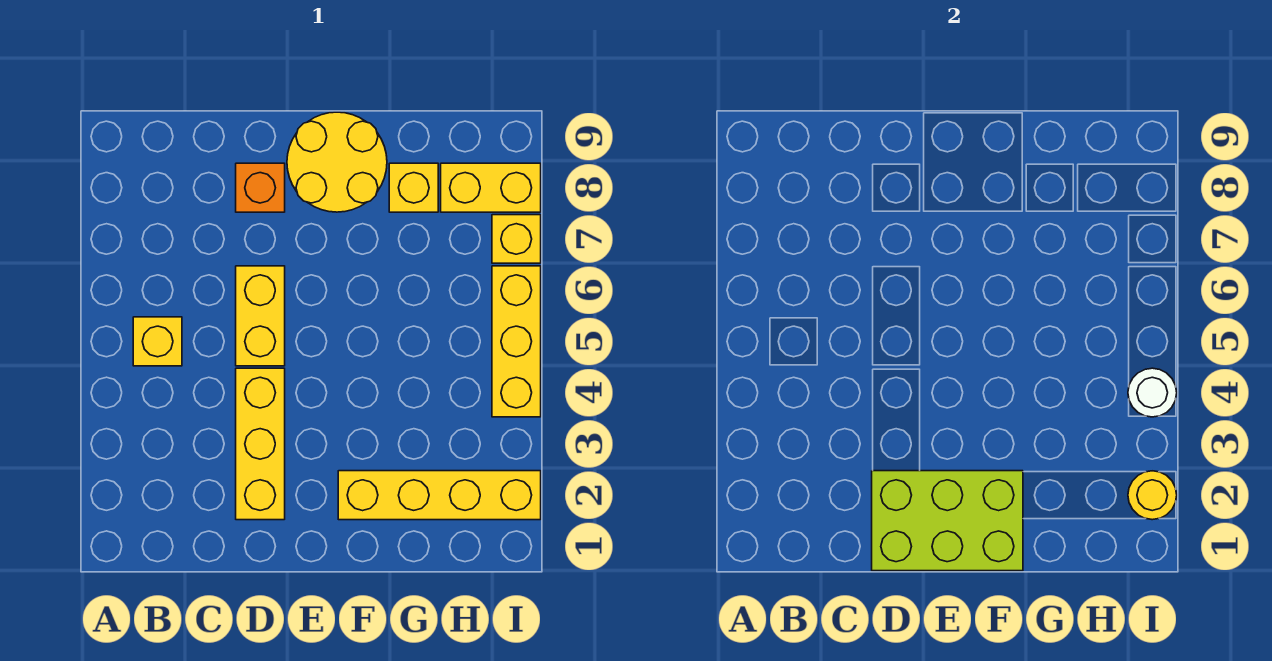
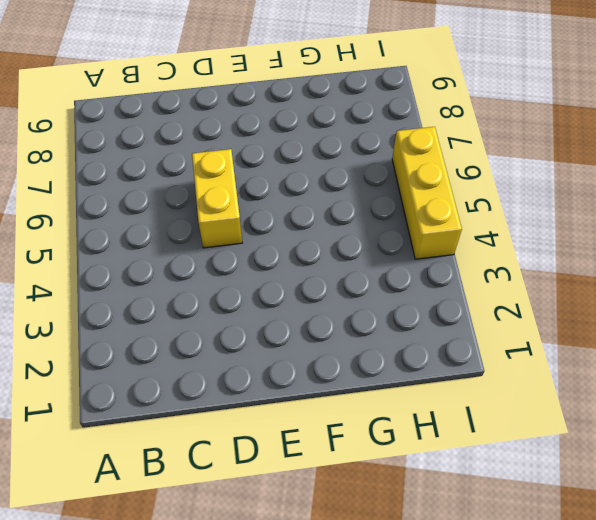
none -> yellow 1x1 brick [133,317,182,366]
none -> yellow 1x3 brick [236,368,285,520]
none -> orange 1x1 brick [236,163,285,212]

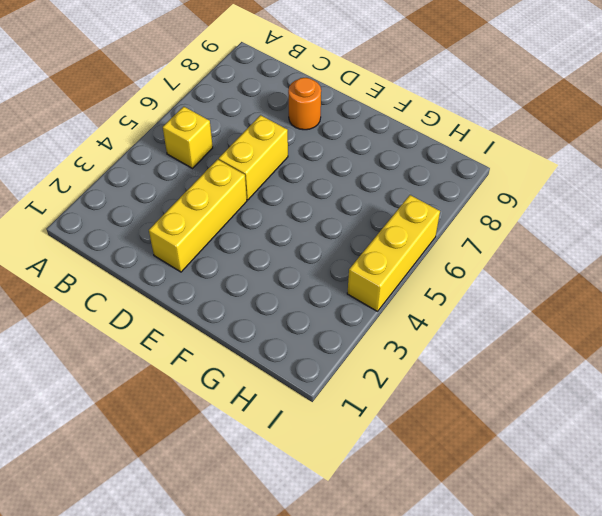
orange 1x1 round brick [288,78,321,130] -> orange 1x1 brick [236,163,285,212]
none -> yellow 2x2 round brick [287,112,387,212]
none -> yellow 1x4 brick [338,471,541,520]
none -> yellow 1x1 brick [389,163,438,212]

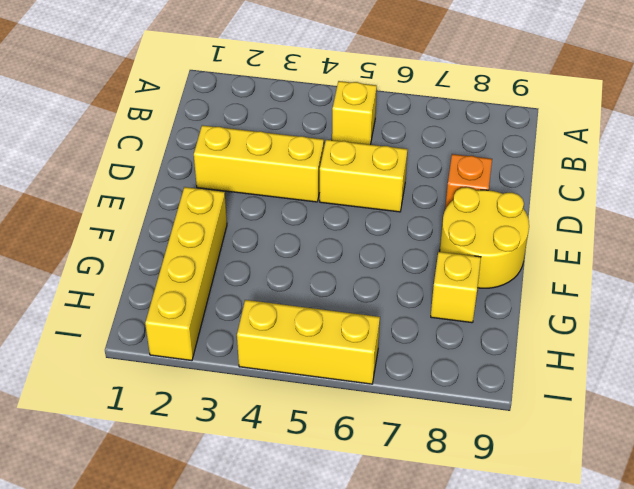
none -> yellow 1x2 brick [441,163,541,212]
none -> yellow 1x1 brick [492,215,541,263]
none -> lime 2x3 brick [872,471,1023,571]

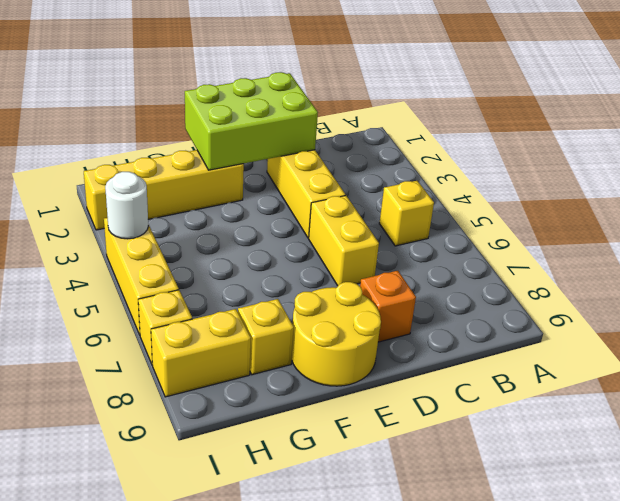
none -> yellow 1x1 round brick [1128,471,1177,520]

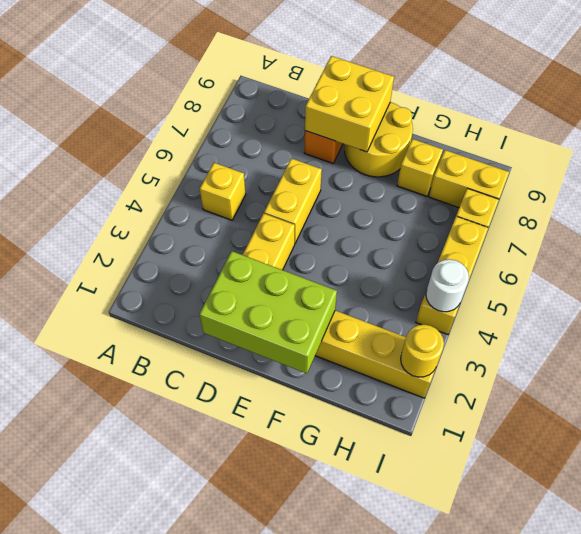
yellow 2x2 brick [305,56,394,152] -> none

